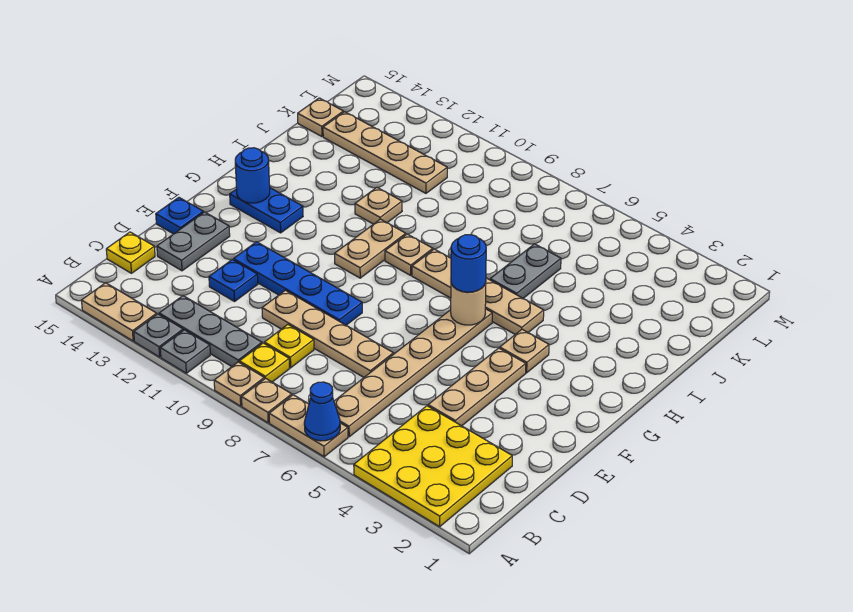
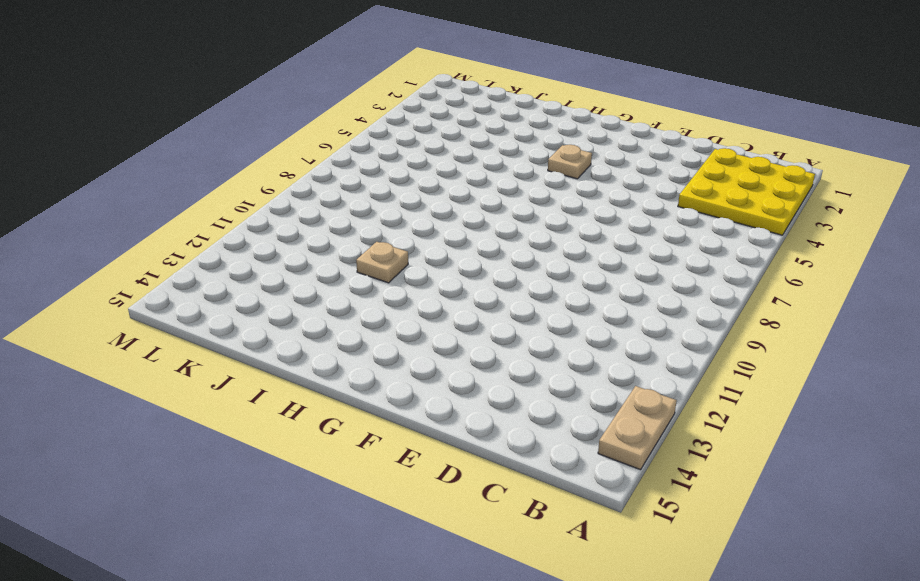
none -> tan 1x2 plate [269,395,348,457]
none -> tan 1x1 plate [242,378,292,423]
none -> tan 1x1 plate [214,362,264,406]
none -> grey 1x1 plate [160,330,210,373]

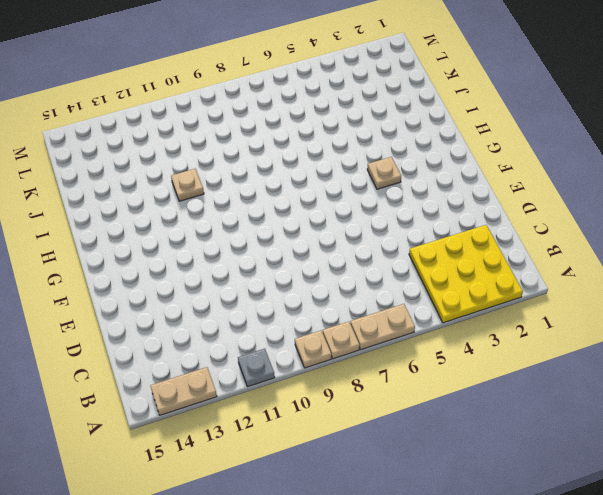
none -> grey 1x1 plate [134,314,183,357]
none -> tan 1x6 plate [334,309,492,437]
none -> yellow 1x1 plate [239,343,290,382]
none -> grey 1x3 plate [159,296,262,366]

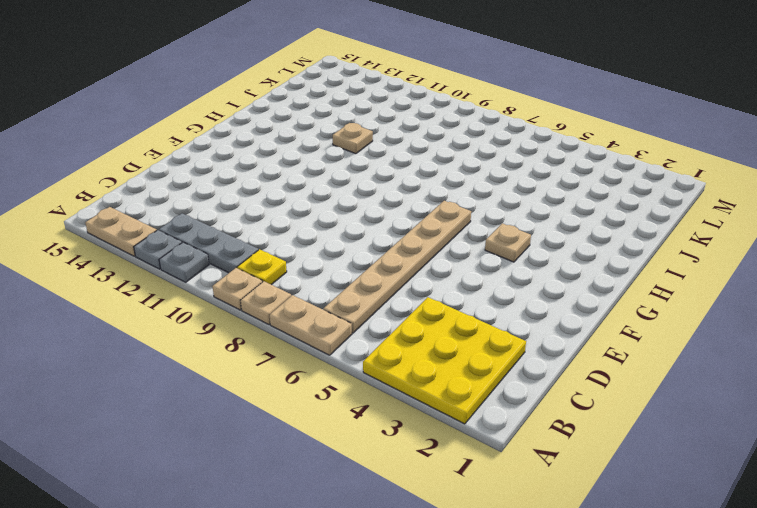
none -> yellow 1x1 plate [264,325,314,368]
none -> yellow 1x1 plate [106,232,155,273]
none -> tan 1x3 plate [428,348,526,426]
none -> tan 1x4 plate [262,290,393,377]

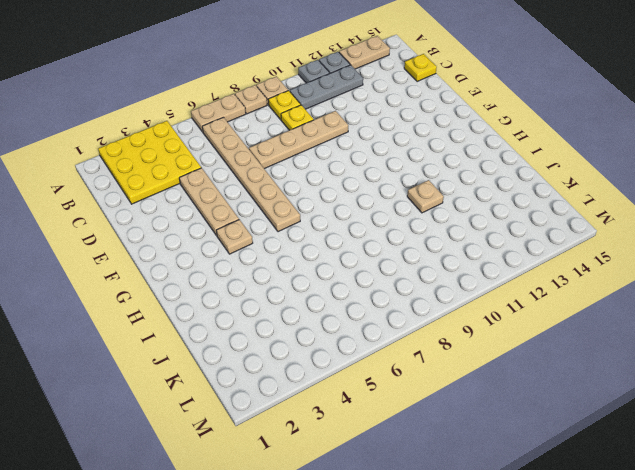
none -> blue 1x1 plate [209,260,258,301]
none -> grey 1x2 plate [157,212,230,271]
none -> blue 1x4 plate [233,242,362,325]
none -> blue 1x1 plate [156,198,203,234]

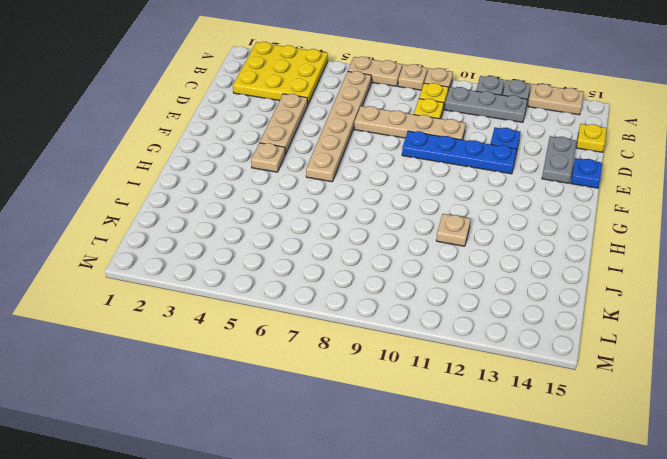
none -> tan 1x2 plate [335,219,406,278]
none -> blue 1x2 plate [230,188,303,233]
none -> tan 1x4 plate [412,249,544,334]
none -> tan 1x1 plate [385,234,433,275]

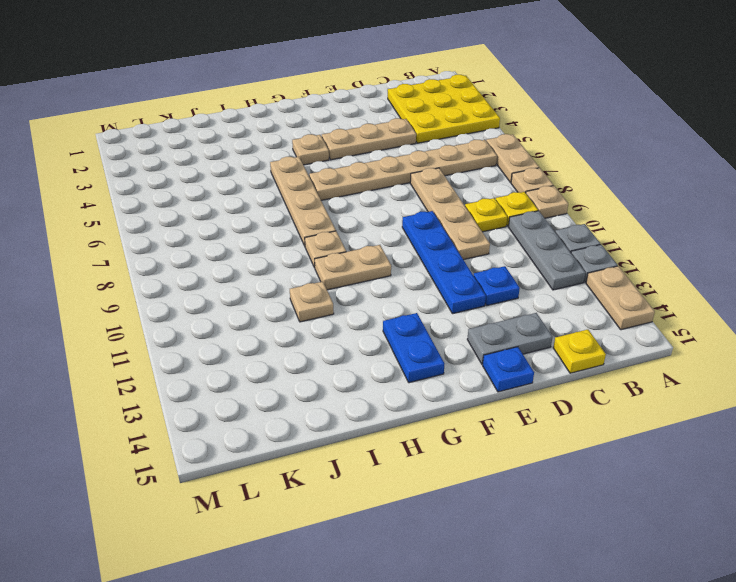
none -> grey 1x2 plate [490,244,561,298]
none -> tan 1x4 plate [323,112,447,193]
none -> tan 1x1 plate [298,98,343,137]
none -> blue 1x1 cone [304,382,340,441]

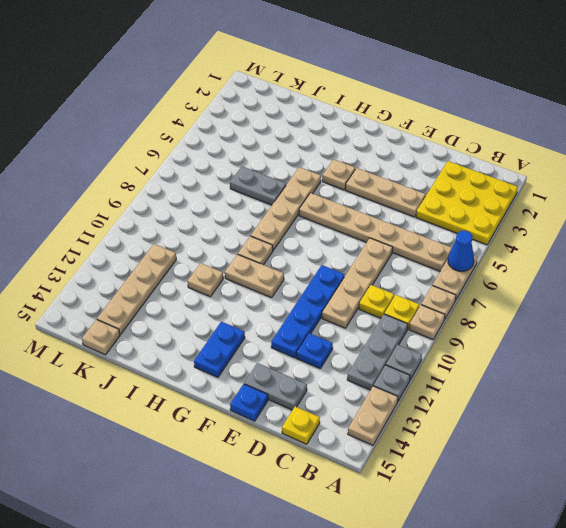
none -> tan 1x1 round brick [451,283,486,325]
none -> blue 1x1 round brick [235,148,270,203]
none -> blue 1x1 round brick [451,235,486,292]

